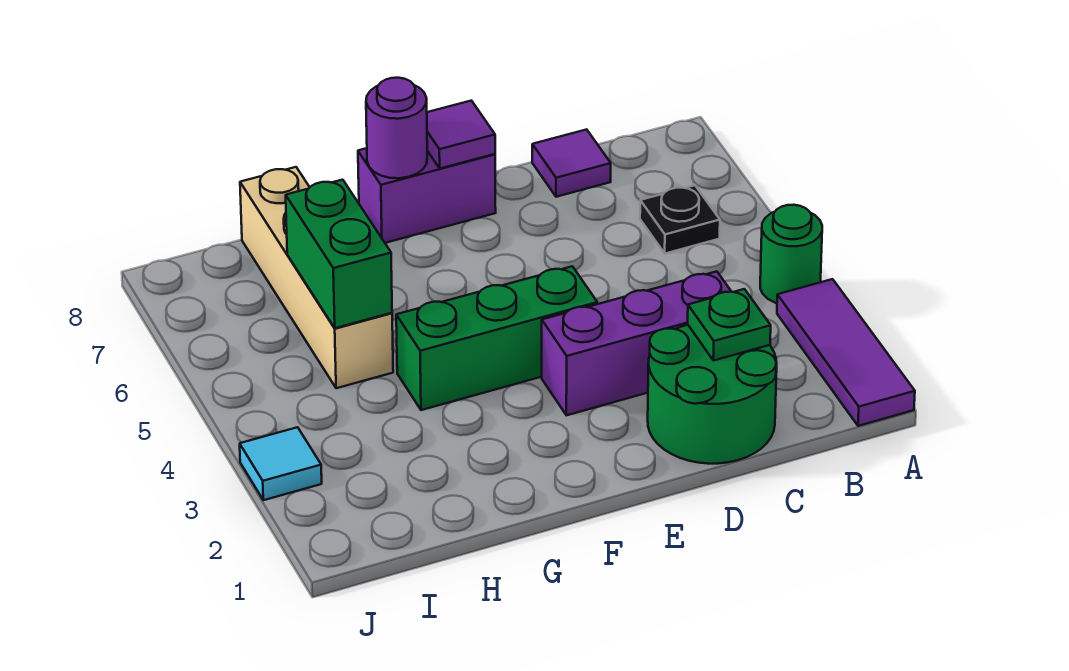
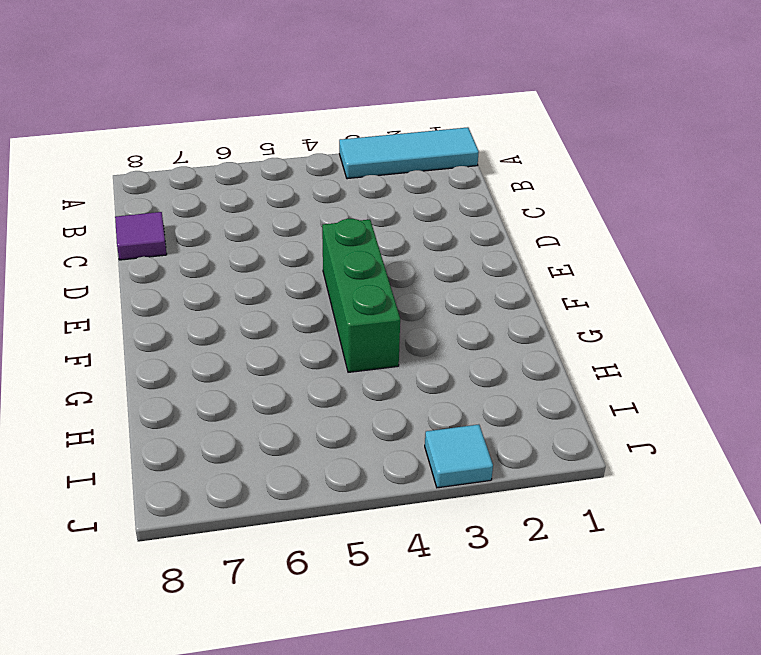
cyan 1x3 tile [339,127,479,179] -> purple 1x3 tile [777,279,915,426]
none -> green 1x1 round brick [760,205,822,303]
none -> black 1x1 plate [640,185,720,254]
none -> green 2x2 round brick [648,325,777,464]

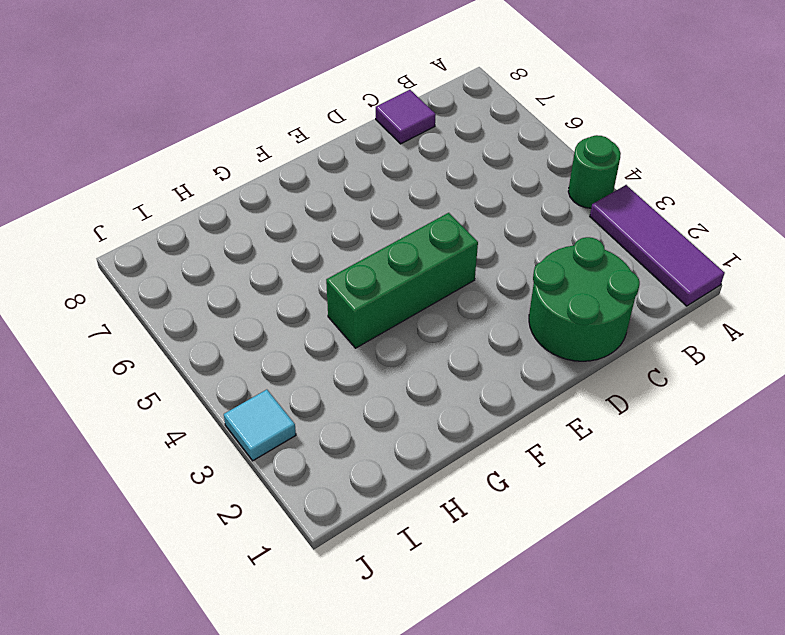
none -> black 1x1 plate [640,185,720,254]
none -> purple 1x3 brick [542,271,731,415]
none -> purple 1x2 brick [358,148,496,243]

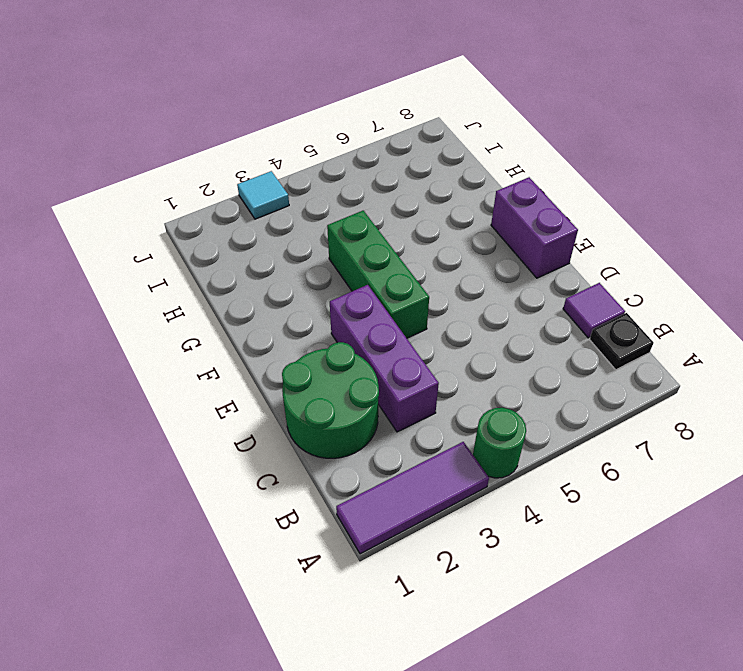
black 1x1 plate [590,313,654,370] -> black 1x1 plate moved to [640,185,720,254]
none -> tan 1x4 brick [240,167,393,388]
none -> green 1x1 plate [688,289,771,361]
none -> purple 1x1 tile [427,101,495,168]

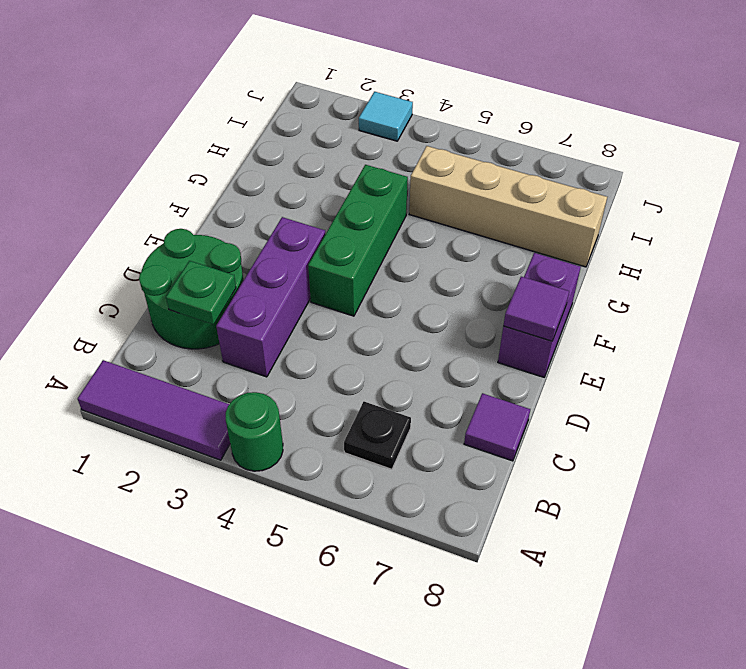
none -> purple 1x1 round brick [366,78,427,178]
none -> green 1x2 brick [286,180,392,328]

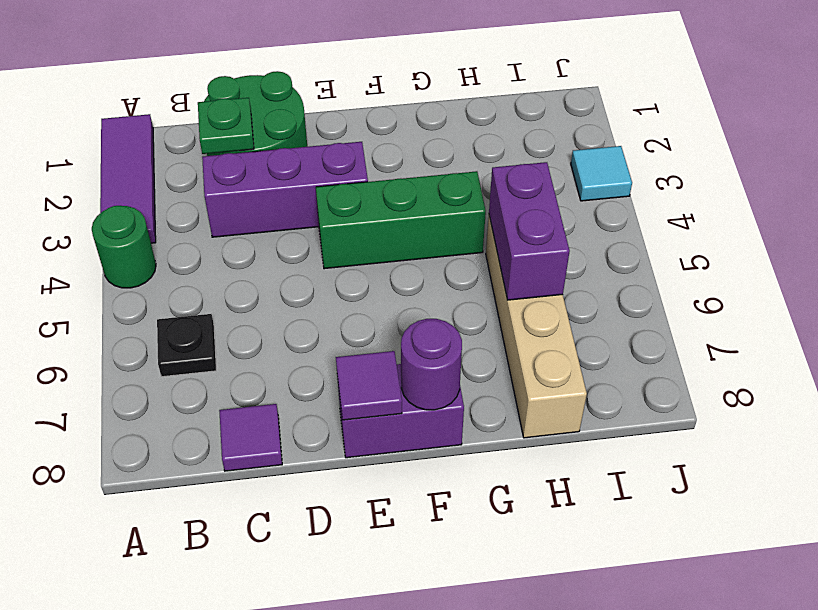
purple 1x2 brick [489,162,570,300] -> green 1x2 brick [286,180,392,328]

